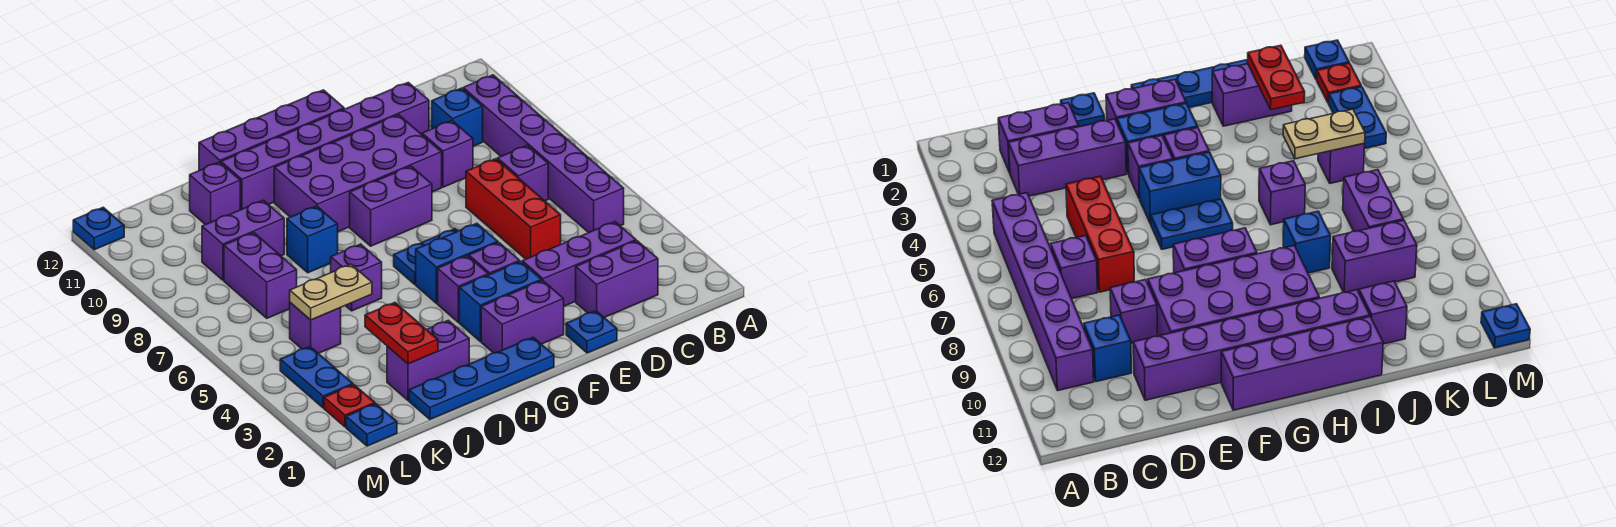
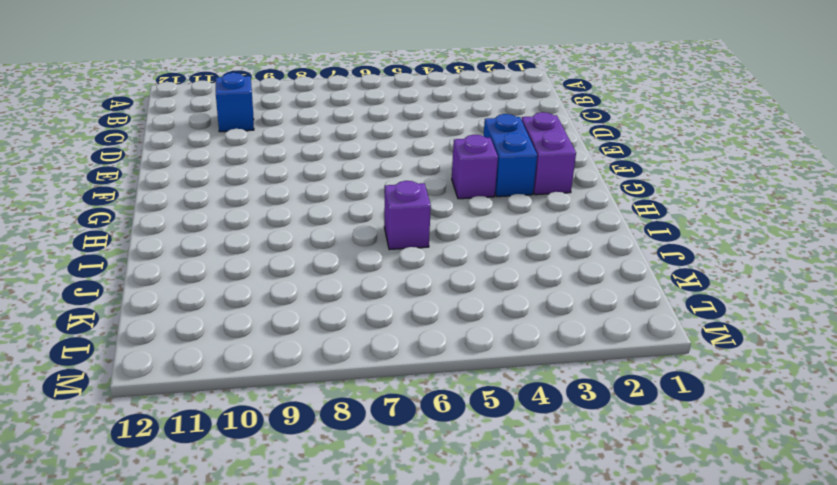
none -> purple 1x6 brick [463,75,624,233]
none -> purple 1x2 brick [576,241,658,318]
none -> purple 1x3 brick [522,222,636,306]
none -> purple 1x1 brick [498,145,548,201]

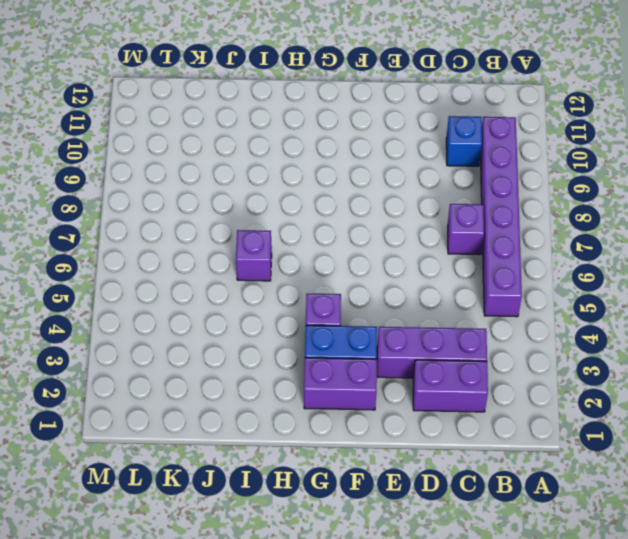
none -> red 1x3 brick [466,159,561,259]
none -> purple 1x1 brick [422,121,473,187]
none -> purple 1x6 brick [221,83,429,210]
none -> blue 1x1 plate [566,311,617,353]

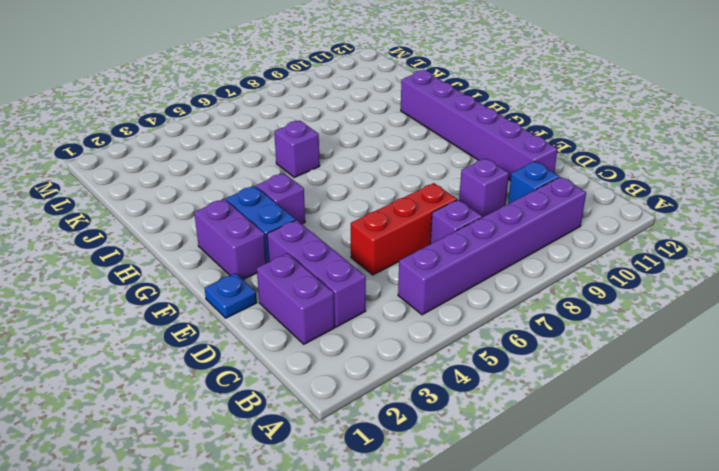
none -> purple 2x4 brick [274,115,442,232]
none -> purple 1x1 brick [469,242,520,275]
none -> blue 1x2 brick [416,223,498,303]
none -> blue 1x2 plate [394,229,457,284]

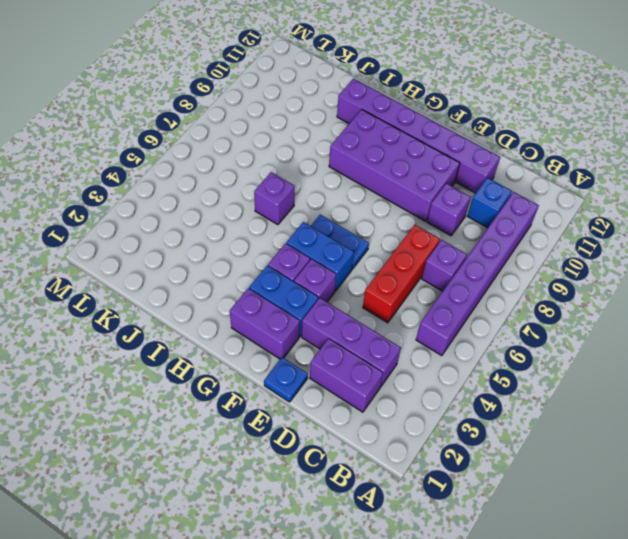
none -> purple 1x2 brick [350,166,432,246]
none -> purple 1x4 brick [199,90,344,171]
none -> blue 1x4 plate [409,337,554,419]
none -> purple 1x2 brick [387,320,469,400]

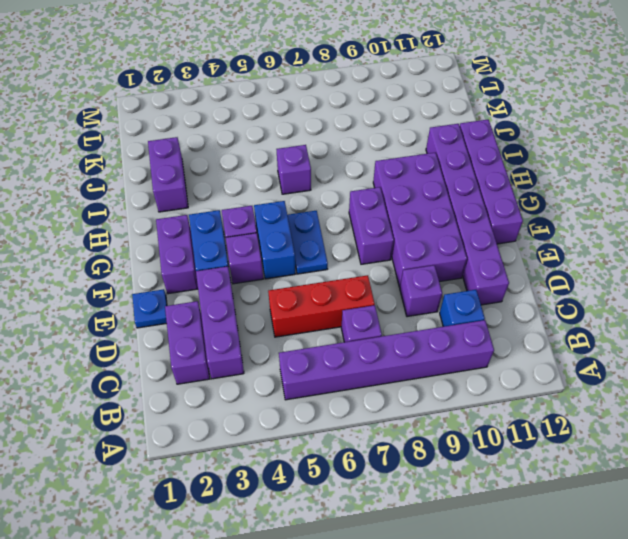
none -> blue 1x4 plate [409,337,554,419]
none -> blue 1x1 brick [287,206,338,273]
none -> purple 1x2 brick [202,200,284,280]
none -> purple 1x1 brick [190,162,240,225]

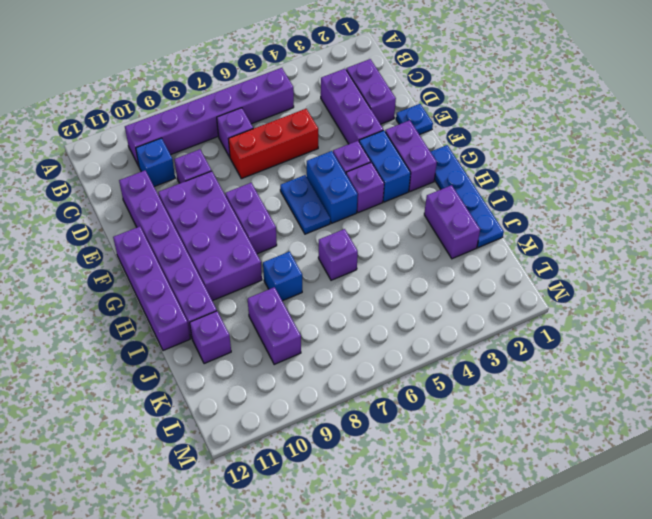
none -> purple 1x1 brick [290,303,341,353]
none -> purple 1x2 brick [224,233,297,318]
none -> blue 1x1 plate [346,404,397,446]
none -> red 1x1 plate [324,385,375,427]

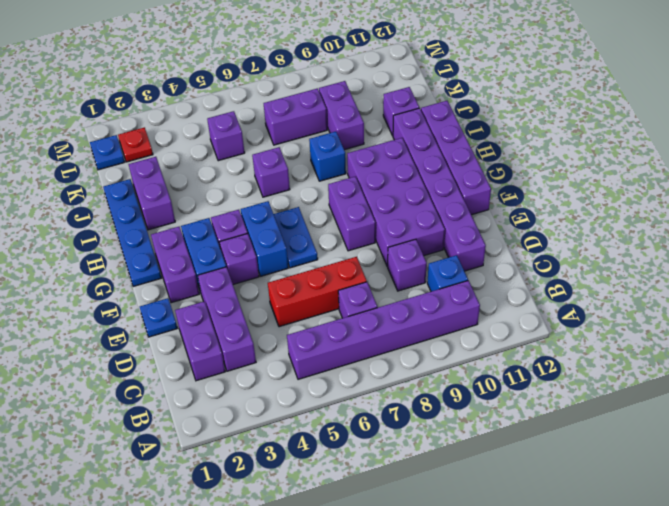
none -> blue 1x2 plate [280,347,353,408]
none -> blue 1x1 plate [73,207,124,250]
none -> red 1x2 plate [365,303,438,364]
none -> tan 1x2 plate [290,264,372,320]

